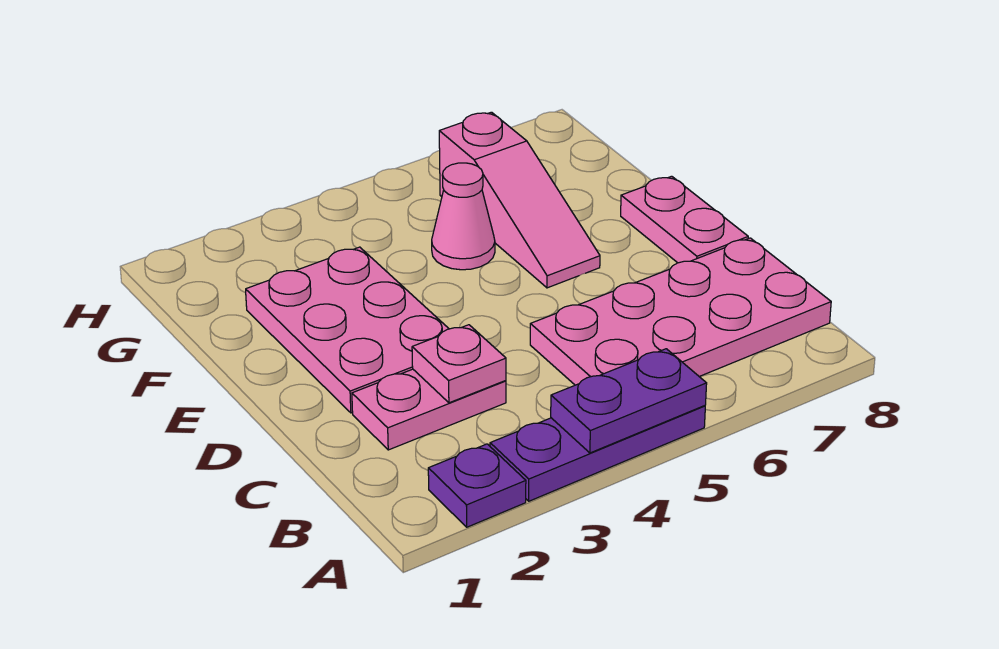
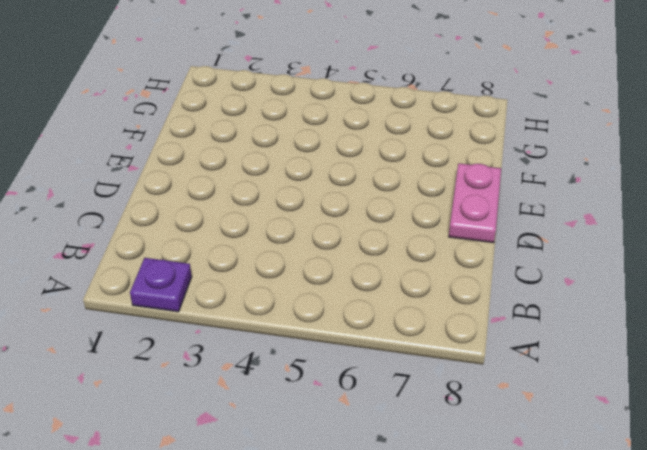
none -> purple 1x3 plate [490,406,705,501]
none -> pink 2x4 plate [530,238,831,385]

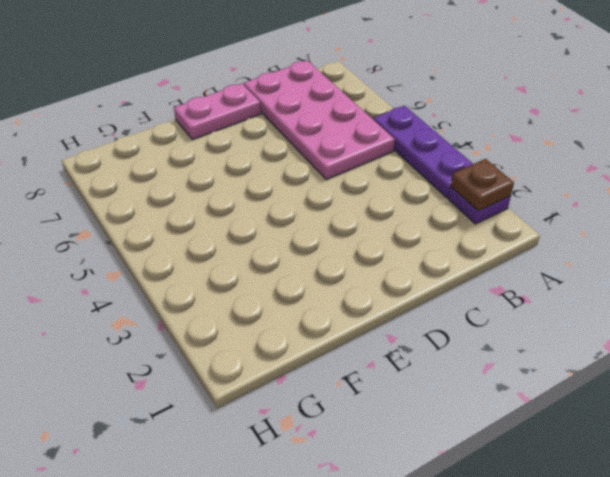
brown 1x1 plate [451,159,514,211] -> none
none -> pink 1x2 plate [352,369,506,450]
none -> pink 2x3 plate [246,247,449,413]

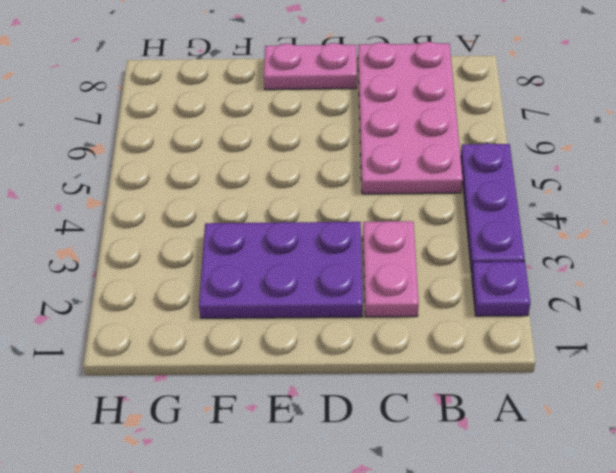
purple 2x3 plate [199,222,363,318] -> pink 2x3 plate [246,247,449,413]
none -> pink 1x3 slope [439,112,600,288]
none -> pink 1x1 cone [432,163,495,270]

